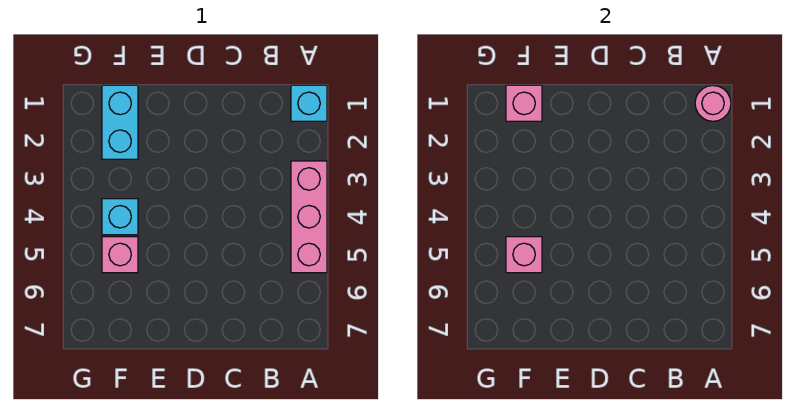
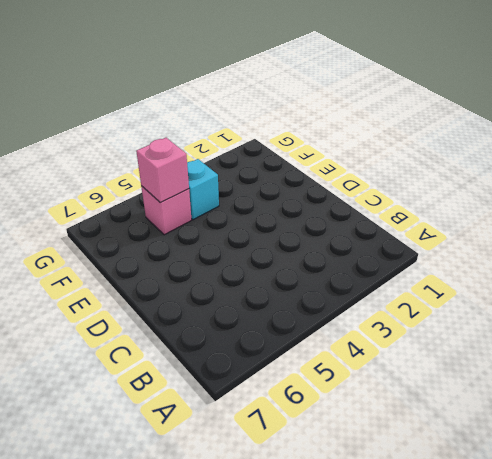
none -> cyan 1x1 brick [291,85,327,121]
none -> pink 1x3 brick [291,161,327,273]

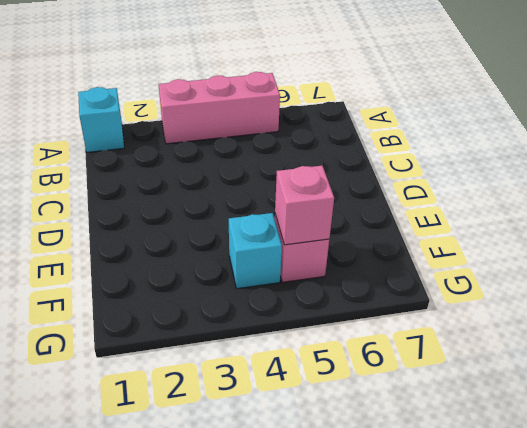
none -> cyan 1x2 brick [102,85,138,159]
none -> pink 1x1 round brick [695,86,731,121]

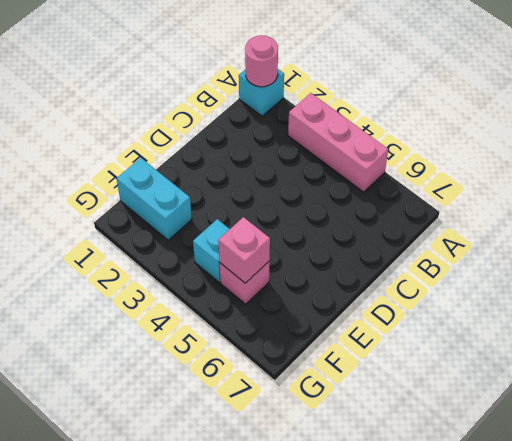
none -> pink 1x1 brick [506,85,542,121]

